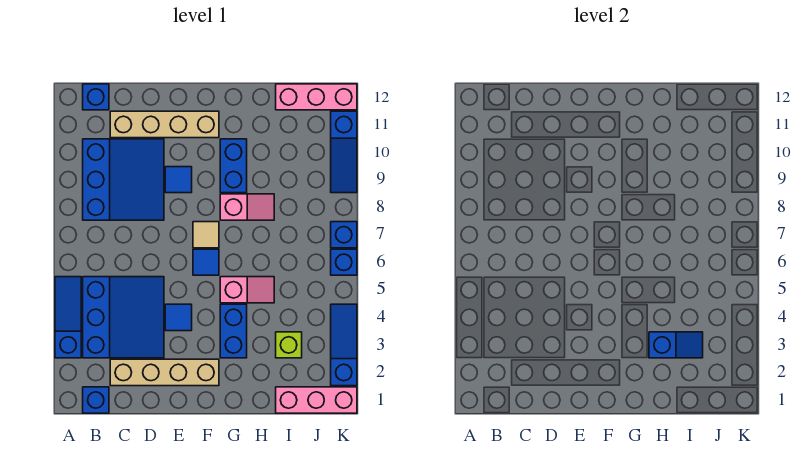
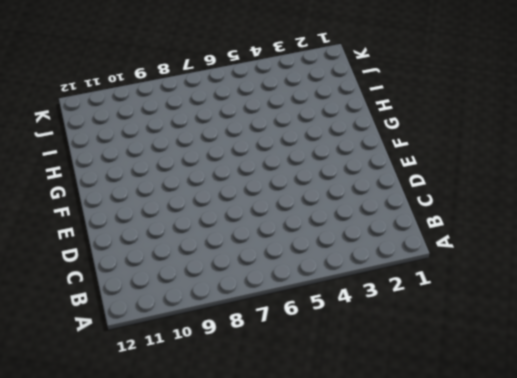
none -> blue 1x3 slope [55,277,81,358]
none -> blue 1x1 brick [83,387,109,413]
none -> blue 3x3 slope [83,277,164,358]

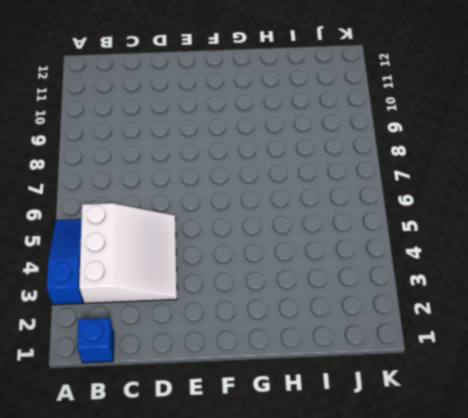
white 3x3 slope [79,203,177,303] -> blue 3x3 slope [83,277,164,358]
none -> blue 3x3 slope [83,139,164,220]
none -> blue 1x1 brick [83,84,109,110]
none -> tan 1x4 brick [110,359,219,386]

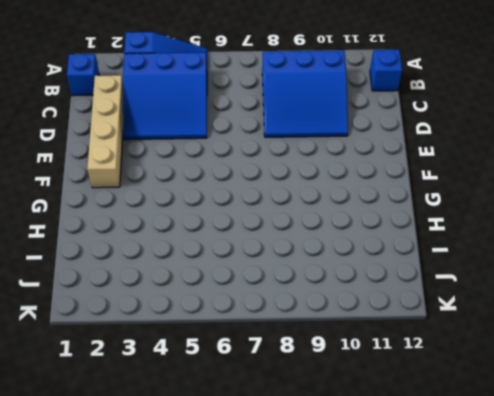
none -> tan 1x4 brick [110,111,219,138]
none -> blue 1x1 tile [165,304,192,331]
none -> blue 1x1 tile [165,167,192,193]

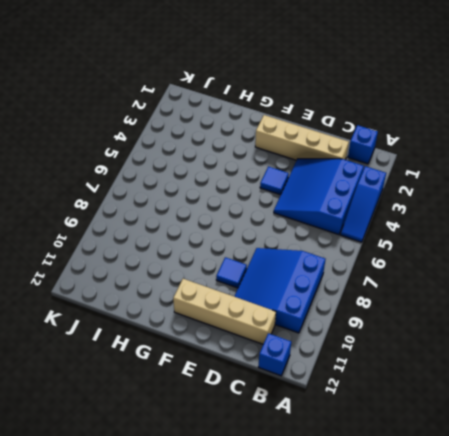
none -> blue 1x1 tile [193,249,219,275]
none -> tan 1x1 tile [193,222,219,248]
none -> blue 1x2 brick [220,304,247,358]

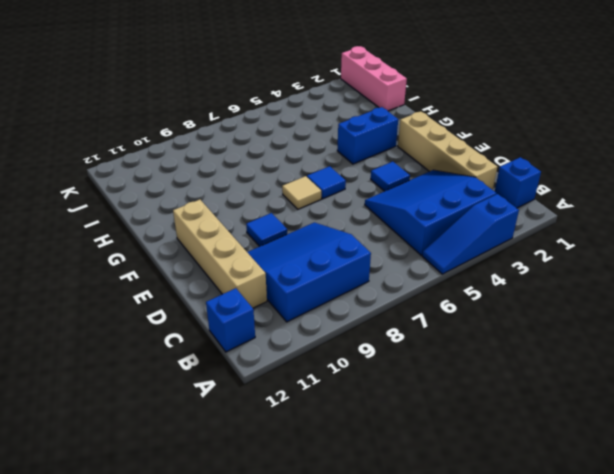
none -> pink 1x2 slope [220,277,274,303]
none -> pink 1x2 slope [220,194,274,220]
none -> blue 1x2 brick [220,139,247,193]

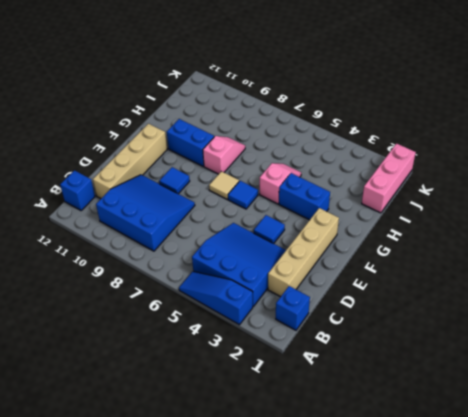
none -> lime 1x1 brick [276,332,302,358]
none -> pink 1x3 brick [276,84,357,110]
none -> blue 1x3 slope [331,304,357,386]

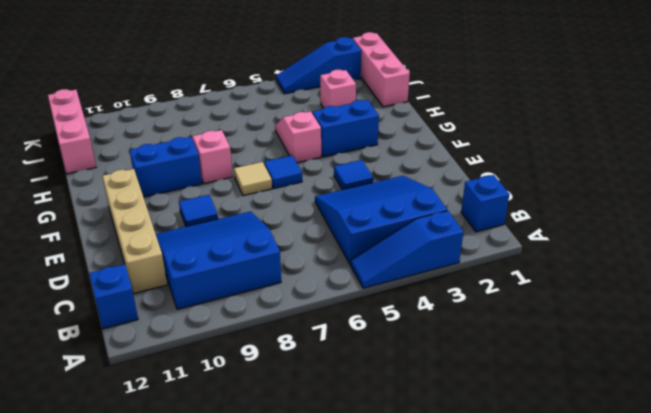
pink 1x1 brick [320,70,356,108] -> lime 1x1 brick [276,332,302,358]
none -> tan 1x4 brick [110,359,219,386]
none -> blue 1x1 brick [331,249,357,275]
none -> blue 1x1 brick [331,222,357,248]

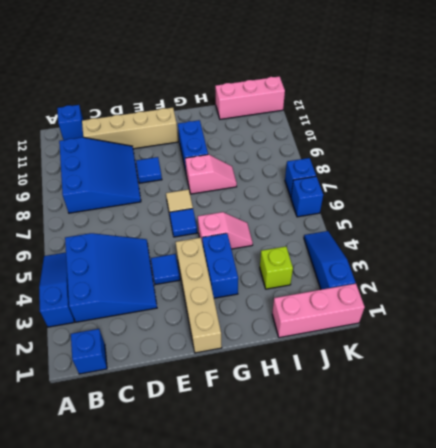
tan 1x4 brick [176,238,222,353] -> tan 1x4 brick turned to [110,359,219,386]
none -> blue 1x3 slope [331,111,357,193]
none -> blue 1x2 slope [649,332,703,358]

